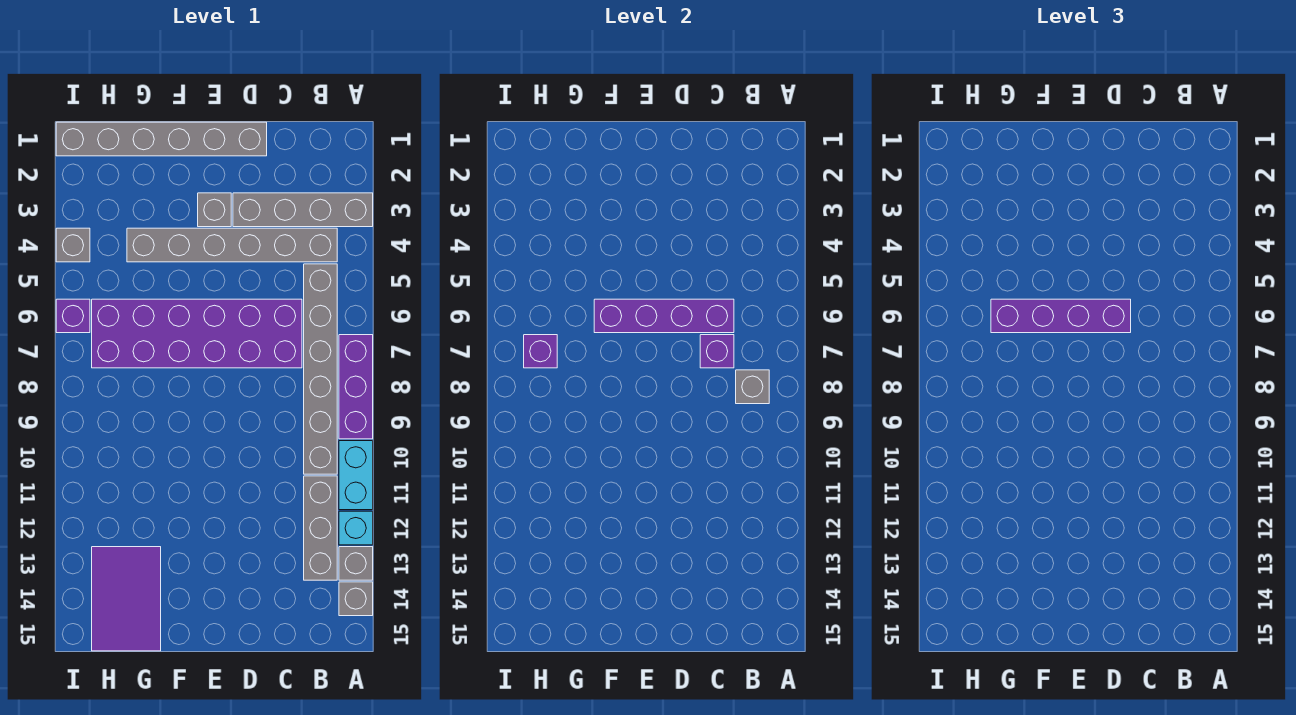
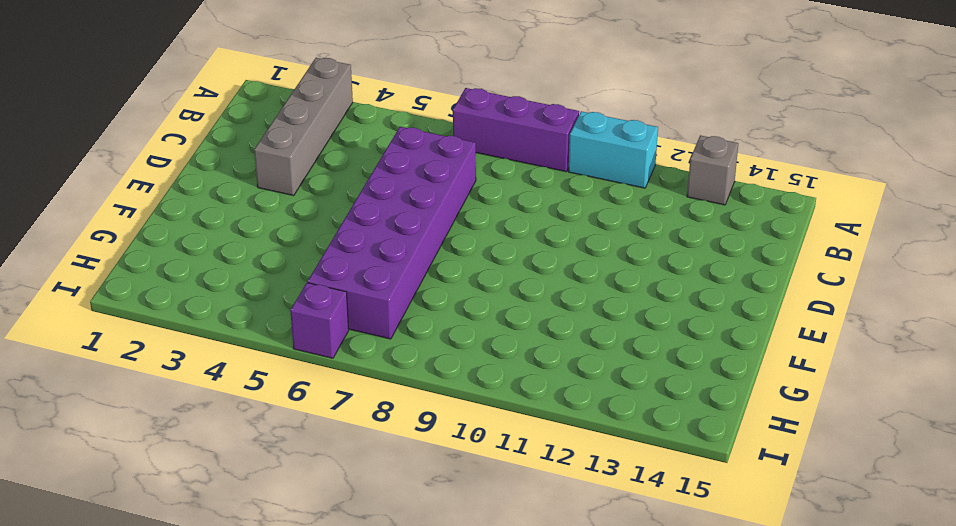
none -> cyan 1x1 brick [339,511,373,545]
none -> grey 1x1 brick [339,582,373,616]
none -> grey 1x6 brick [127,228,337,262]

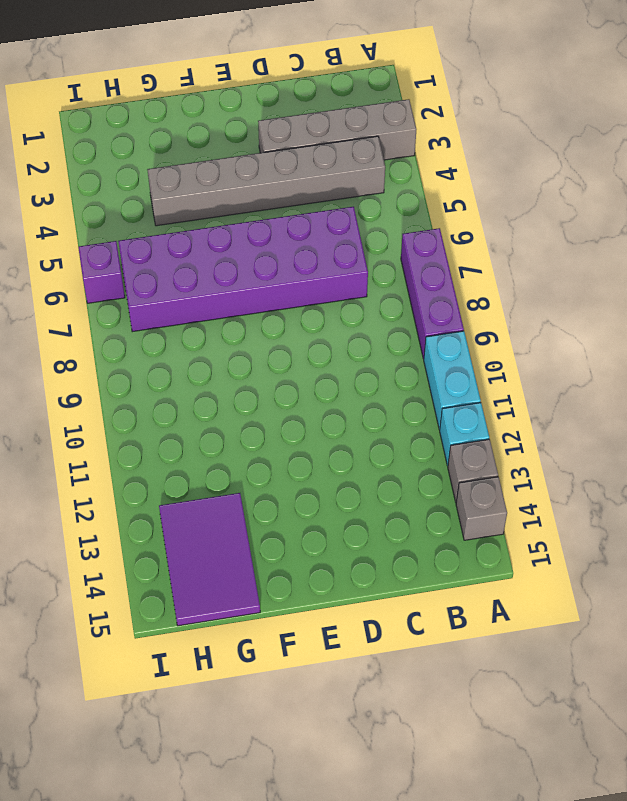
none -> grey 1x6 brick [304,264,337,474]
none -> grey 1x3 brick [304,476,337,580]
none -> grey 1x6 brick [56,122,267,156]

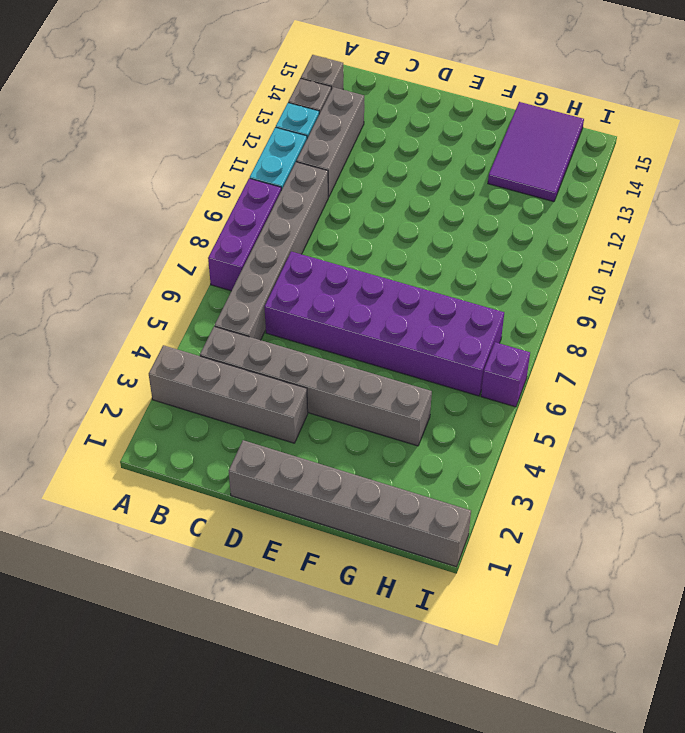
none -> grey 1x1 brick [198,193,231,227]
none -> grey 1x1 brick [56,228,90,262]
none -> grey 1x1 brick [736,370,769,404]

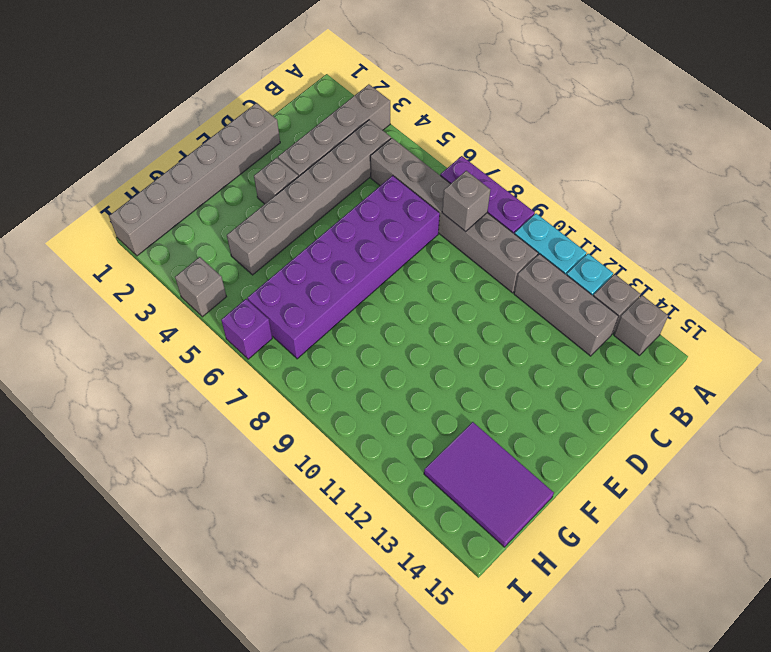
none -> purple 1x4 brick [594,299,734,333]
none -> purple 1x1 brick [700,335,734,368]
none -> purple 1x1 brick [524,335,557,368]

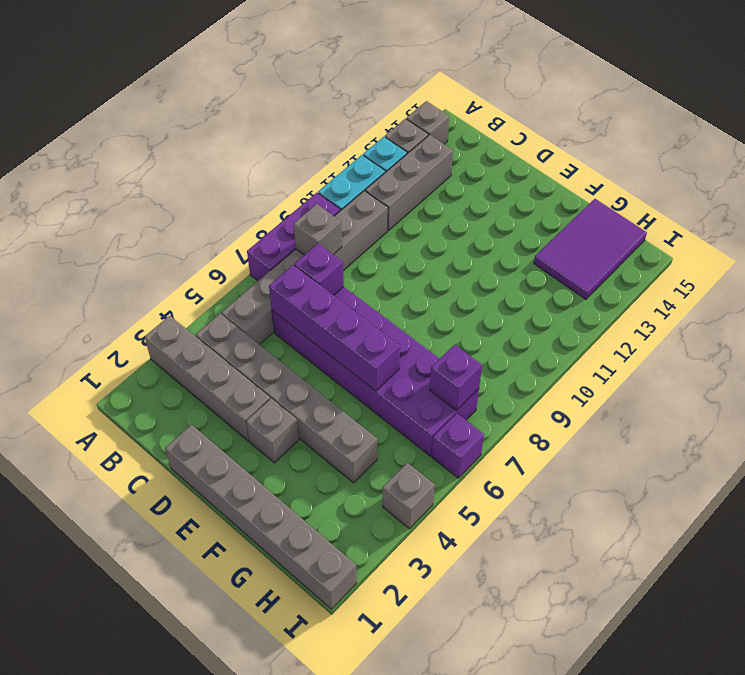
none -> purple 1x4 brick [991,299,1131,333]

